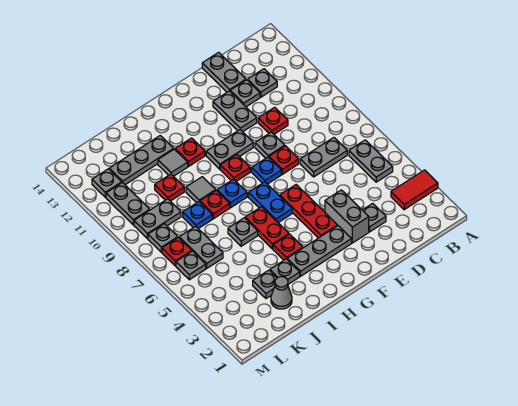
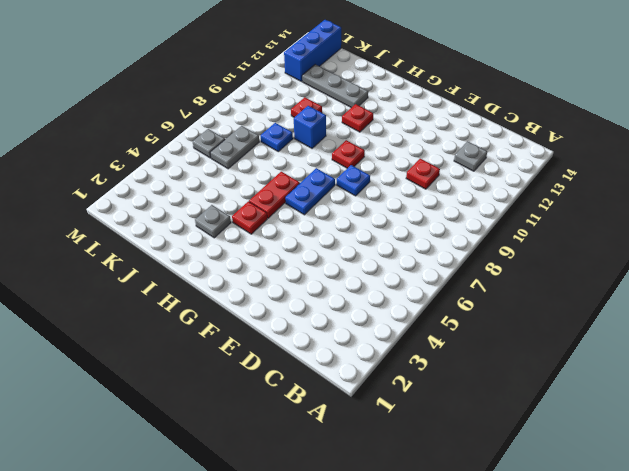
blue 1x1 brick [294,106,326,148] -> grey 1x1 tile [186,177,216,203]
blue 1x3 brick [284,20,341,81] -> grey 1x1 plate [92,169,122,197]
none -> red 1x2 tile [391,170,438,210]
none -> grey 1x2 plate [349,140,393,182]
none -> grey 1x2 plate [300,138,347,177]
none -> grey 1x1 plate [363,203,386,232]

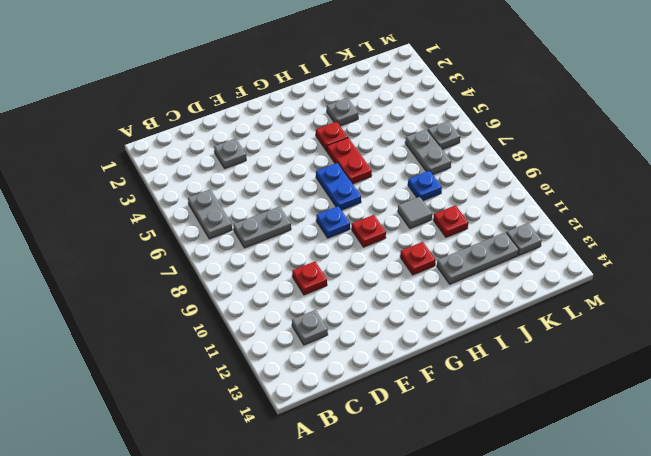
none -> red 1x2 tile [391,170,438,210]
none -> grey 1x1 plate [230,80,260,107]
none -> grey 1x2 plate [202,52,246,92]
none -> grey 1x2 brick [325,190,369,243]

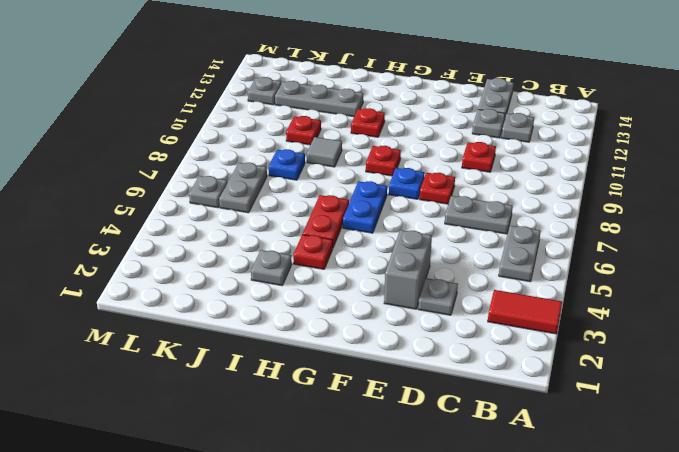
none -> grey 1x1 plate [255,132,285,158]
none -> grey 1x2 plate [213,91,257,132]
none -> grey 1x3 plate [287,226,352,276]
none -> red 1x3 plate [280,185,337,238]

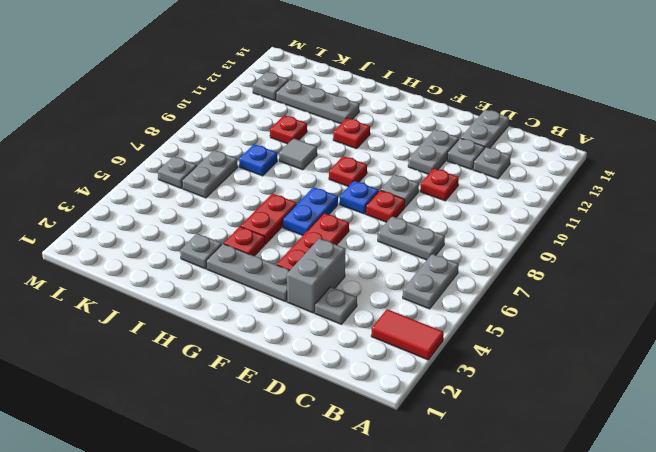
none -> grey 1x2 plate [206,130,253,169]
none -> blue 1x1 plate [217,179,247,208]
none -> grey 1x1 plate [228,218,258,246]
none -> red 1x1 plate [200,190,230,219]

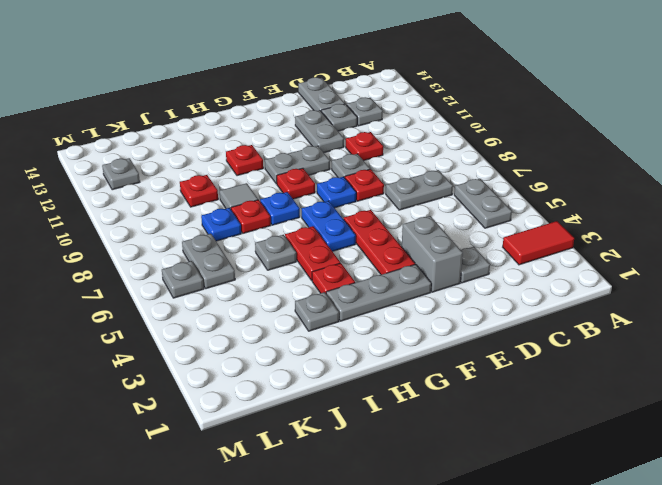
none -> grey 1x1 tile [158,149,188,176]
none -> grey 1x3 plate [109,136,174,185]
none -> grey 1x1 cone [271,277,292,309]
none -> grey 1x1 plate [253,270,277,299]

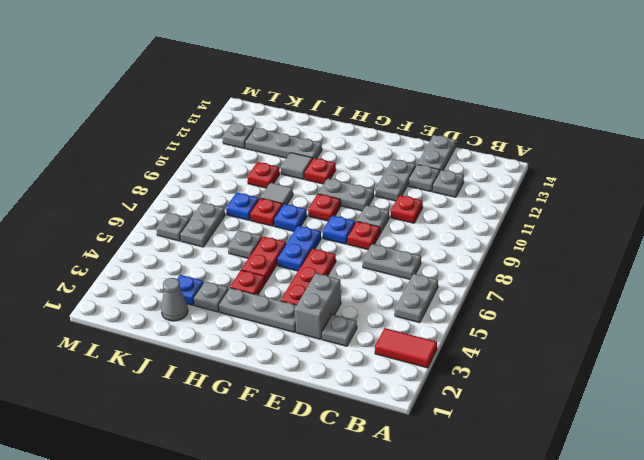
blue 1x1 plate [177,275,204,305] -> grey 1x1 plate [253,270,277,299]
none -> grey 1x2 plate [134,199,181,238]
none -> red 1x1 plate [162,238,192,266]
none -> grey 1x1 plate [148,224,178,252]
none -> grey 1x2 plate [106,182,150,225]

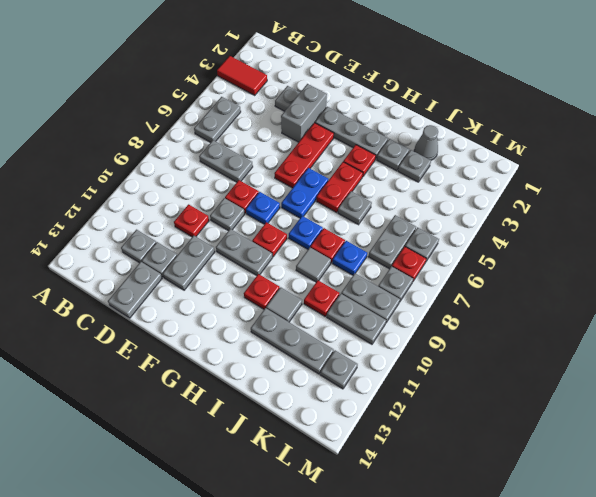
grey 1x2 plate [327,294,386,344] -> grey 1x2 plate turned to [106,182,150,225]

